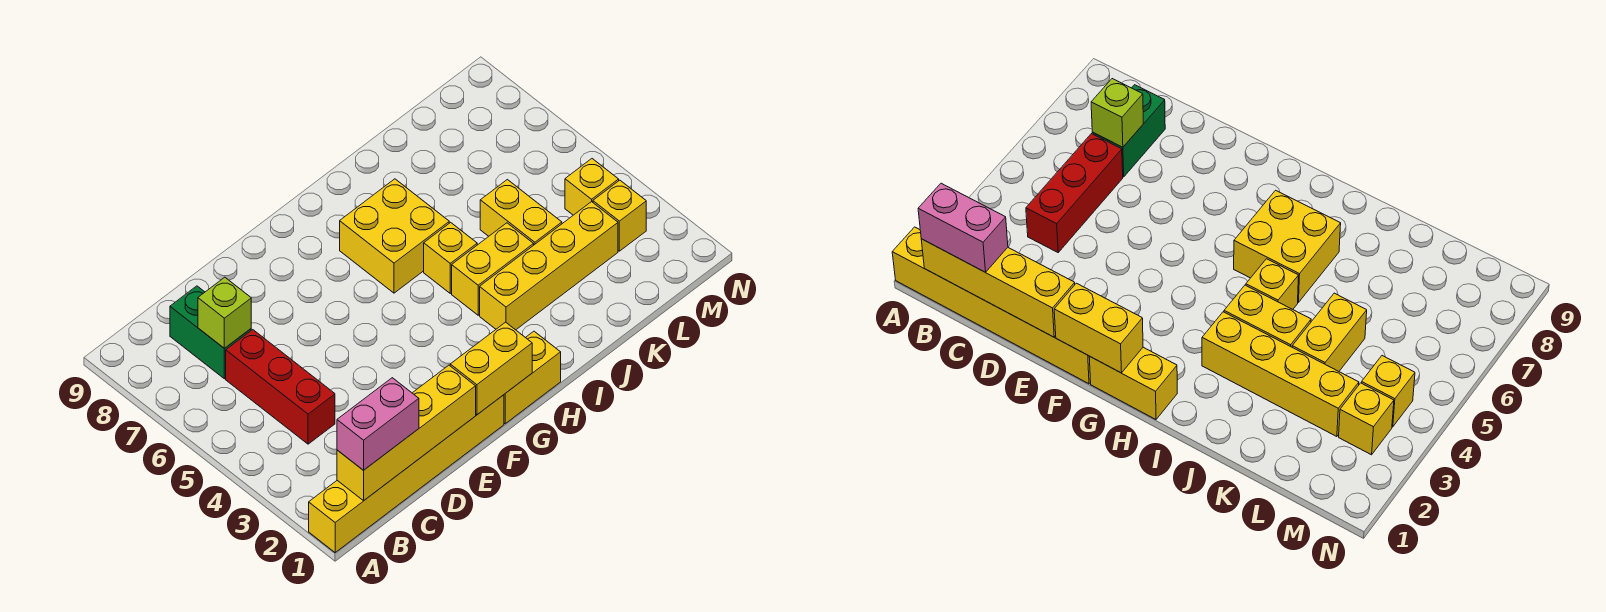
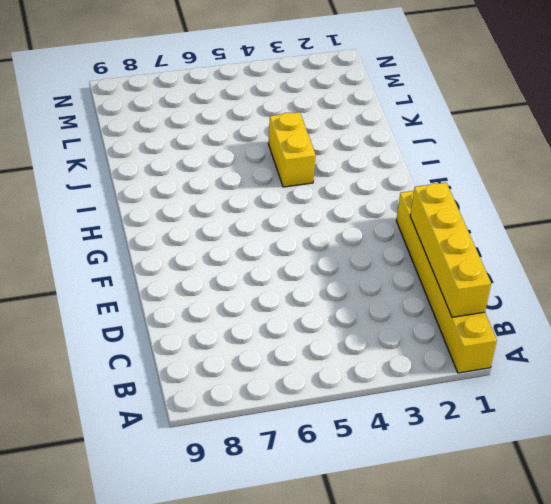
none -> red 1x3 brick [226,330,335,444]
none -> green 1x2 brick [170,286,251,379]
none -> yellow 1x2 brick [504,331,561,424]

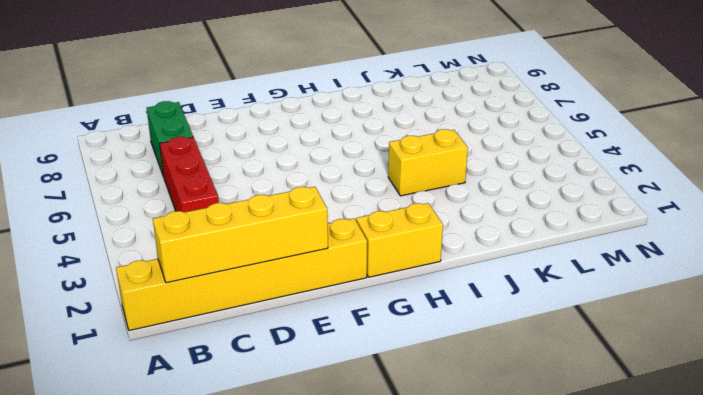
none -> yellow 2x2 brick [340,179,449,293]
none -> yellow 1x4 brick [480,202,618,330]
none -> yellow 1x1 brick [424,222,477,293]

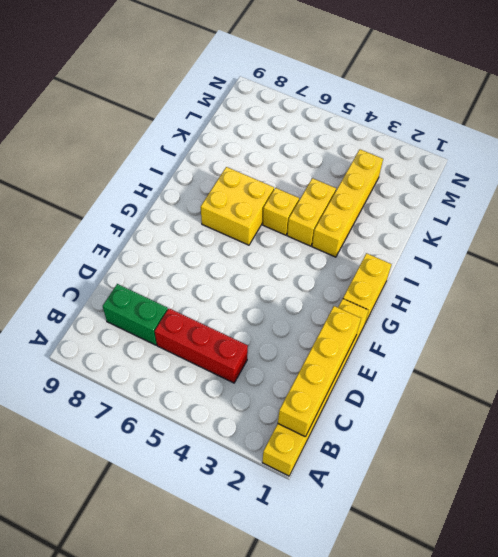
none -> yellow 1x2 brick [480,180,562,245]
none -> yellow 1x1 brick [593,180,646,251]
none -> yellow 1x1 brick [565,159,619,215]

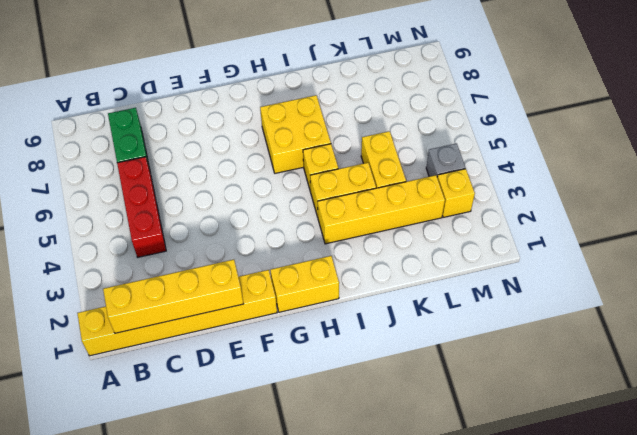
grey 1x1 brick [426,144,465,177] -> yellow 1x1 brick [565,159,619,215]
none -> lime 1x1 brick [198,277,251,348]
none -> yellow 1x2 brick [450,322,532,415]
none -> pink 1x2 brick [337,378,419,470]

